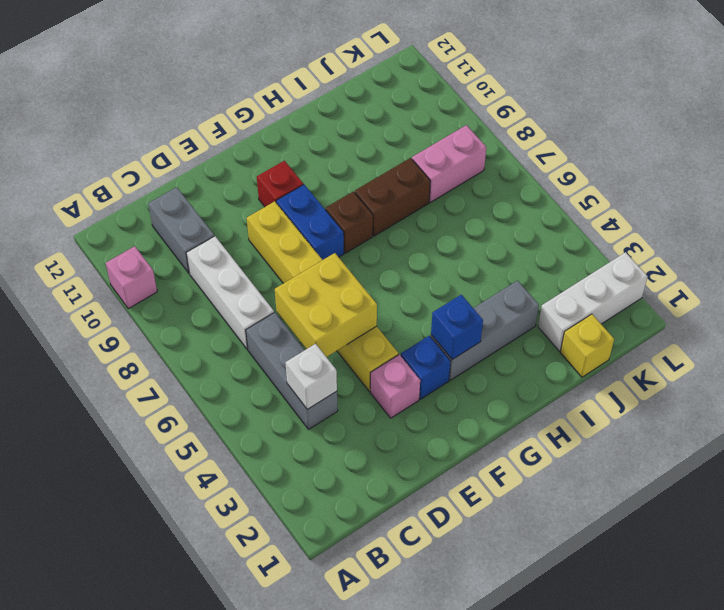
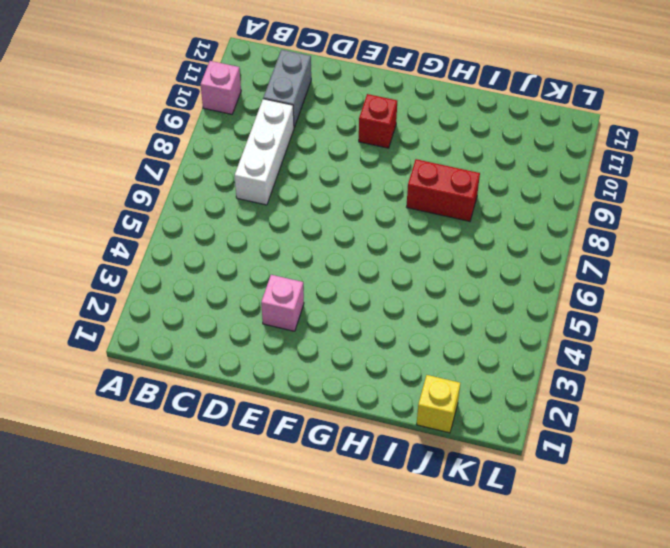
red 1x2 brick [407,159,480,221] -> brown 1x2 brick [355,158,430,236]
none -> grey 1x3 brick [246,312,338,429]
none -> yellow 1x6 brick [247,201,398,391]
none -> blue 1x1 brick [401,336,451,399]

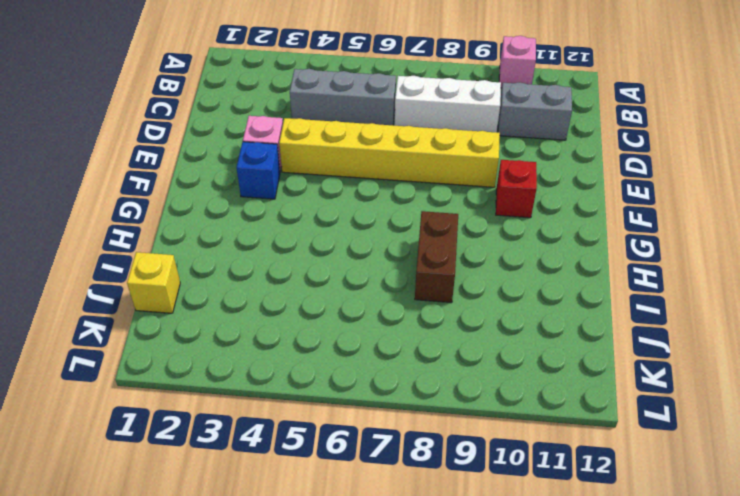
none -> blue 1x2 brick [276,184,344,260]
none -> grey 1x3 brick [431,281,539,380]
none -> brown 1x1 brick [326,192,373,253]

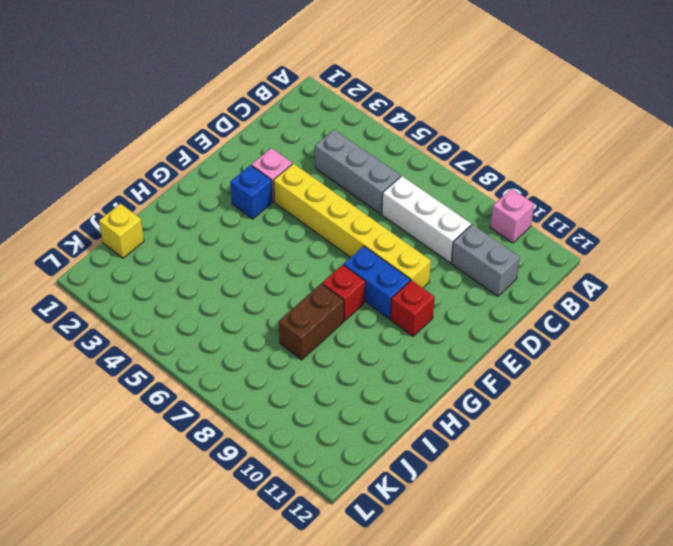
red 1x1 brick [322,265,365,321] -> brown 1x1 brick [326,192,373,253]
none -> grey 1x3 brick [431,281,539,380]
none -> white 1x3 brick [538,252,648,351]
none -> pink 1x2 brick [412,125,486,202]

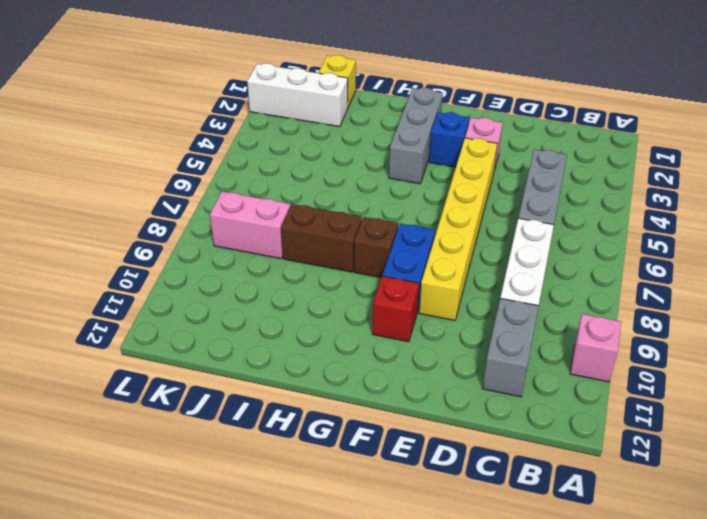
grey 1x3 brick [389,88,443,184] -> grey 1x3 brick turned to [431,281,539,380]
none -> white 1x1 brick [285,344,337,409]
none -> yellow 2x2 brick [275,253,377,357]
none -> blue 1x1 brick [431,295,483,360]

